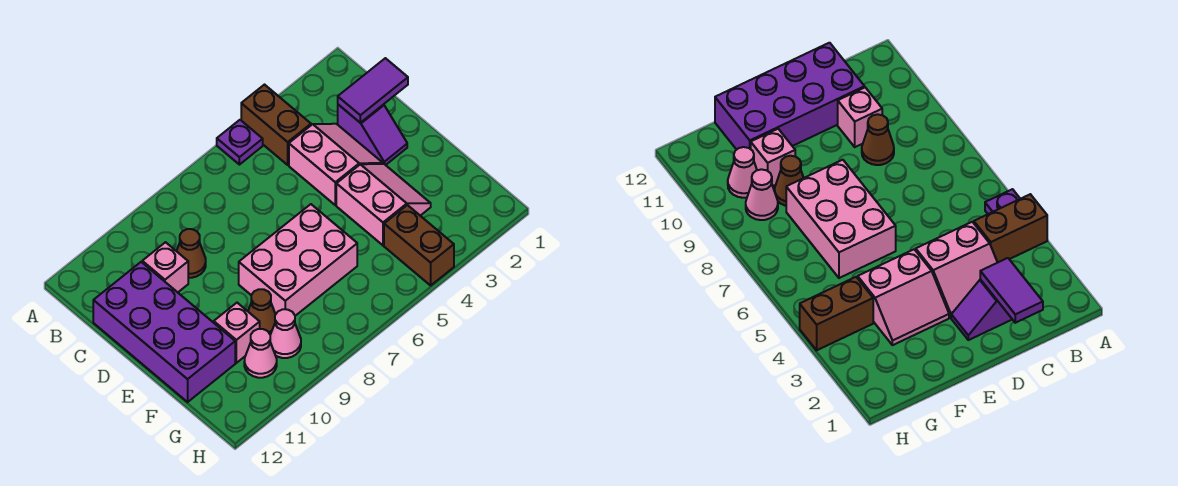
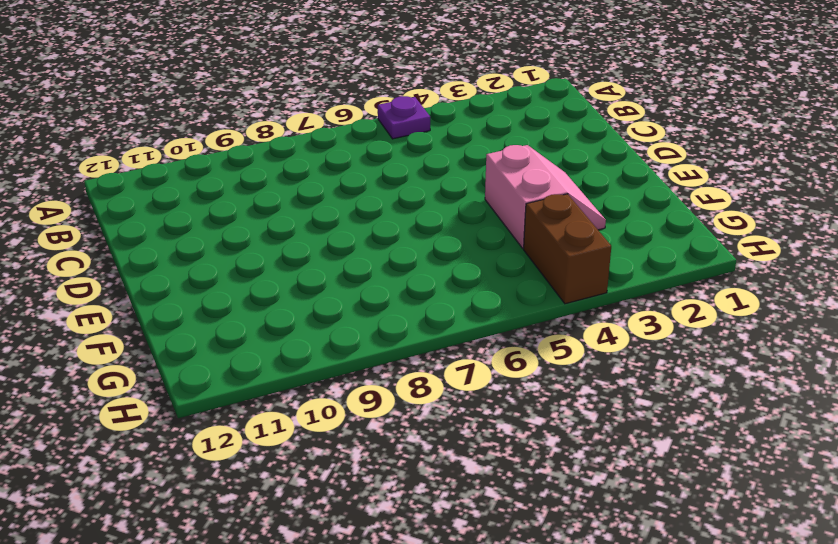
none -> brown 1x2 brick [241,85,311,165]
none -> purple 1x2 slope [338,104,407,165]
none -> pink 2x2 slope [289,124,383,205]

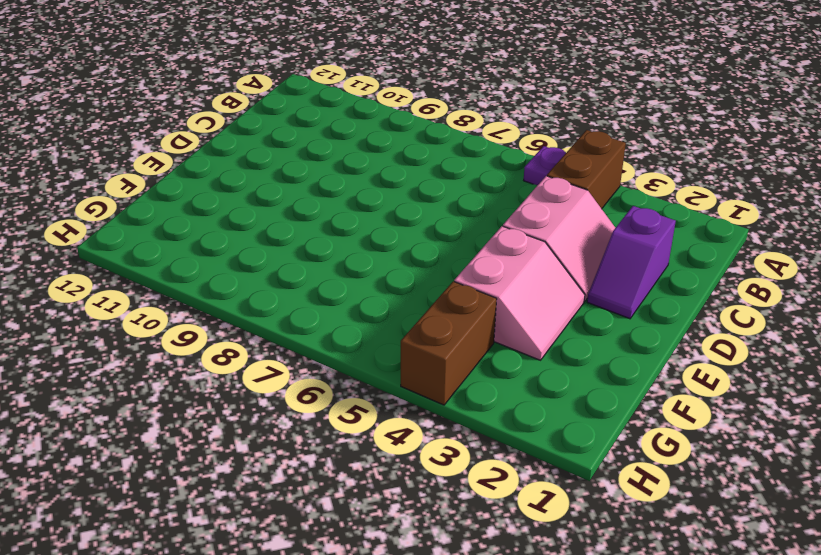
none -> brown 1x1 cone [177,229,206,278]
none -> pink 1x1 brick [142,242,188,292]
none -> purple 2x4 brick [93,262,235,402]

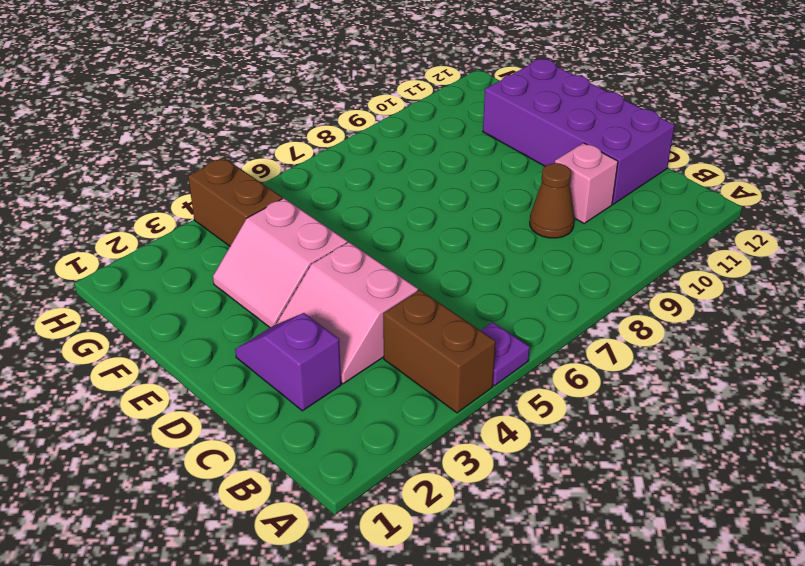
none -> pink 2x3 brick [239,204,357,316]
none -> brown 1x1 cone [248,289,276,335]
none -> pink 1x1 brick [214,303,260,363]

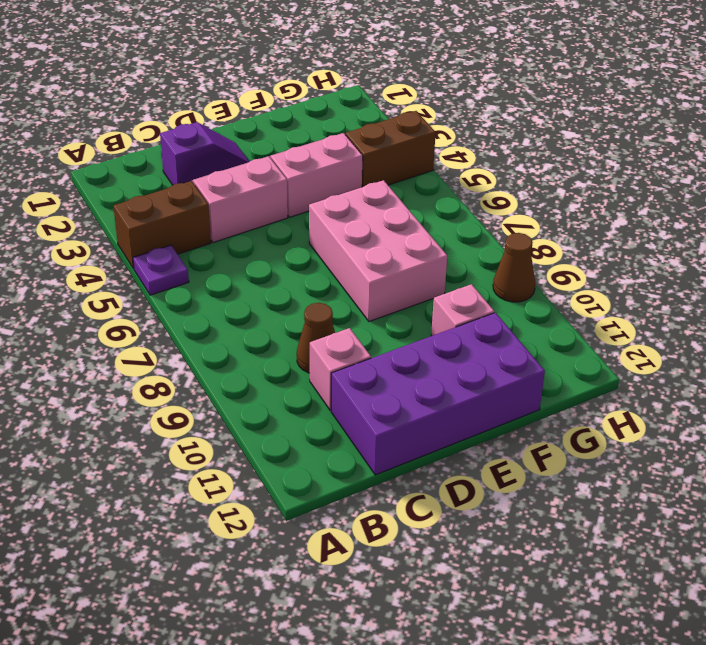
brown 1x1 cone [493,233,535,302] -> brown 1x1 cone moved to [248,289,276,335]
none -> pink 1x1 cone [270,309,301,358]
none -> pink 1x1 cone [244,329,277,378]
none -> purple 1x2 tile [338,58,408,123]

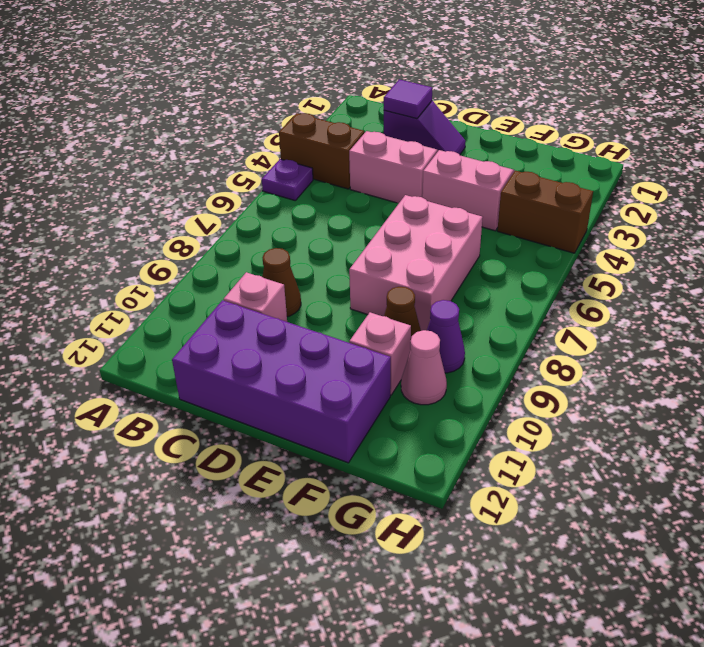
purple 1x1 tile [384,79,432,119] -> purple 1x2 tile [338,58,408,123]
purple 1x1 cone [427,300,465,373] -> pink 1x1 cone [270,309,301,358]

